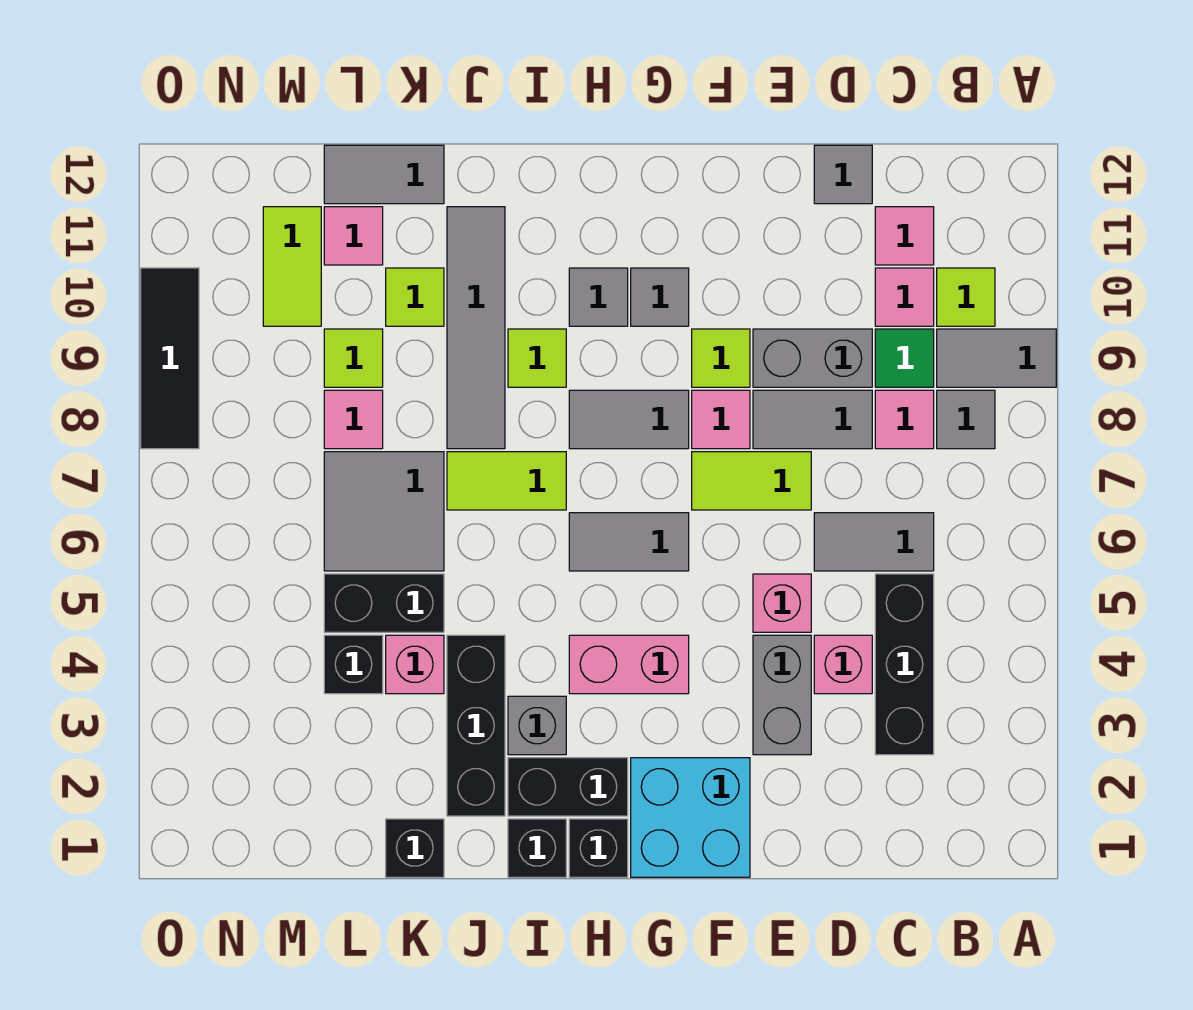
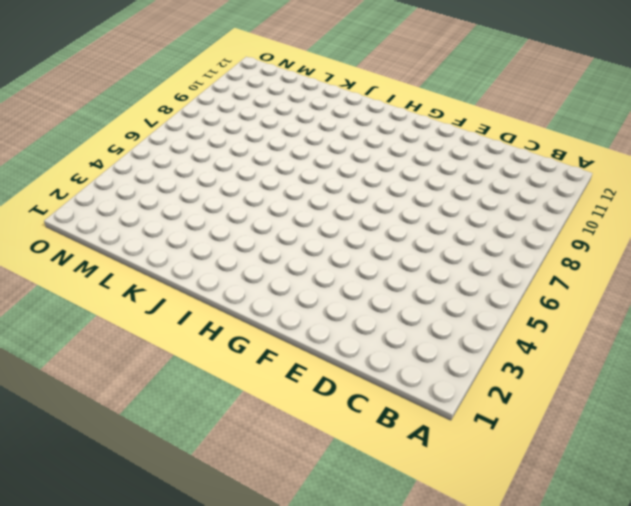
none -> grey 1x2 tile [937,329,1056,387]
none -> grey 1x1 tile [937,390,995,449]
none -> lime 1x1 tile [937,268,995,326]
none -> black 1x3 brick [875,574,934,755]

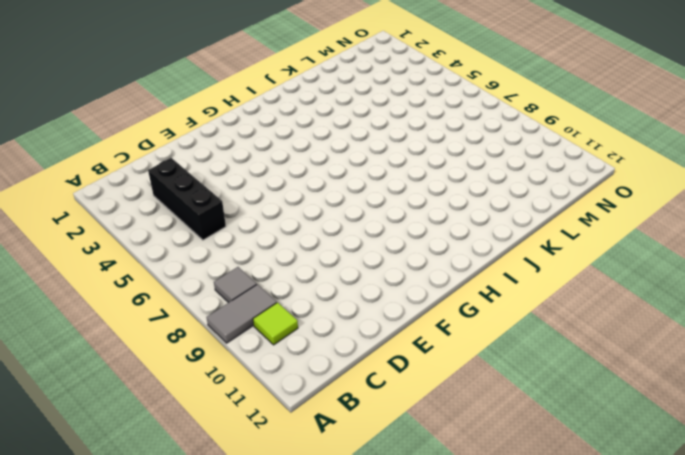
none -> grey 1x2 tile [814,513,934,571]
none -> pink 1x1 tile [875,390,934,449]
none -> green 1x1 tile [875,329,934,387]
none -> pink 1x1 tile [875,268,934,326]

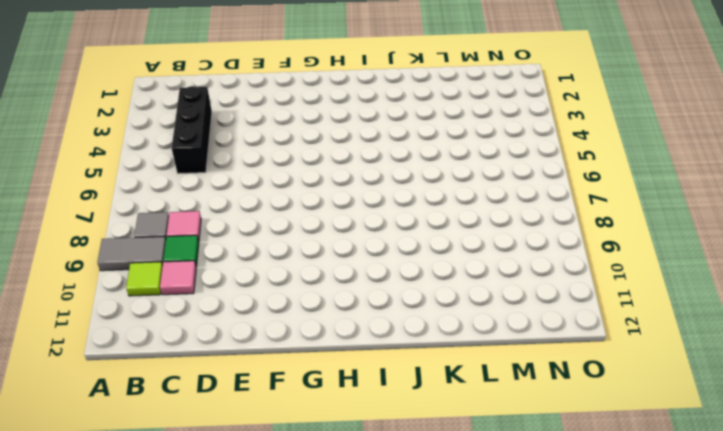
none -> grey 1x2 tile [814,513,934,571]
none -> pink 1x1 tile [875,207,934,265]
none -> pink 1x1 brick [814,635,872,694]
none -> grey 1x2 tile [753,390,872,449]

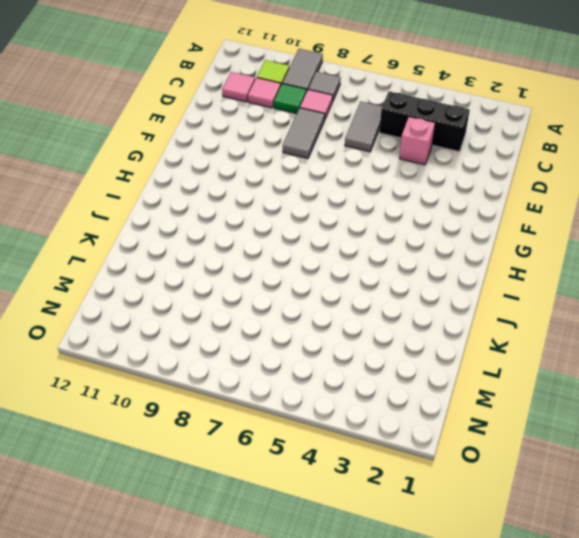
none -> grey 1x2 brick [753,329,872,387]
none -> grey 1x1 tile [814,145,872,204]
none -> grey 1x2 brick [753,635,811,755]
none -> pink 1x1 brick [753,574,811,632]

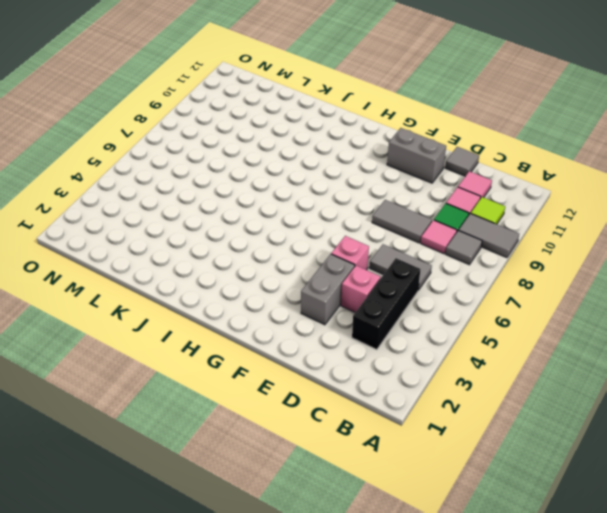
grey 1x2 brick [387,128,446,183] -> grey 1x2 brick moved to [753,329,872,387]
none -> lime 1x2 tile [692,452,811,510]
none -> cyan 2x2 brick [631,758,750,877]
none -> pink 1x1 tile [692,390,750,449]
none -> lime 1x1 tile [692,329,750,387]

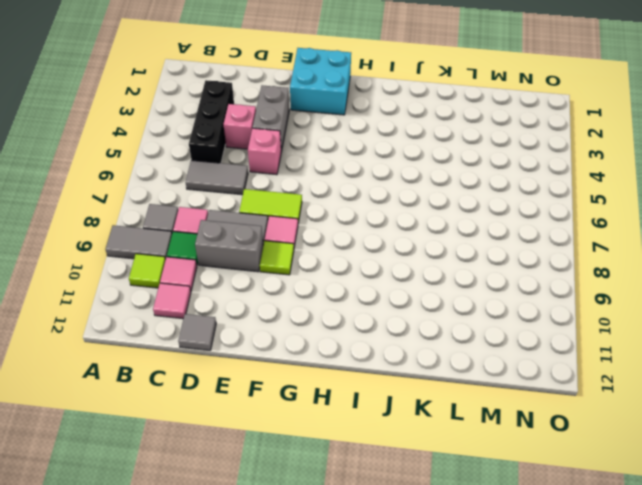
none -> pink 1x2 brick [569,635,689,694]
none -> grey 1x2 tile [569,513,689,571]
none -> grey 1x2 tile [569,390,689,449]
none -> grey 1x1 tile [631,268,689,326]

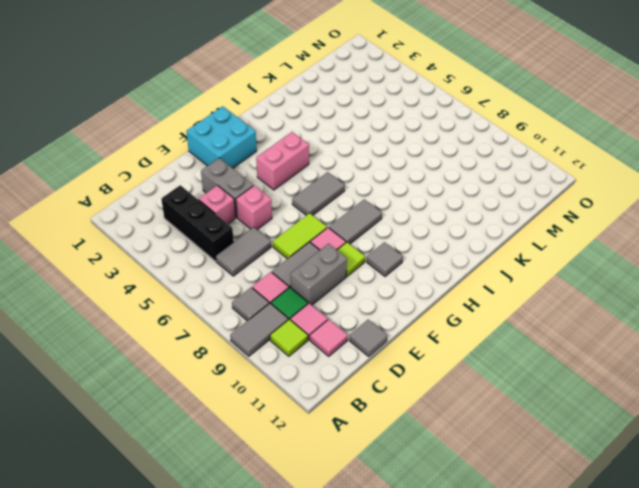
none -> black 1x1 brick [569,819,628,877]
none -> black 1x2 brick [508,758,628,816]
none -> grey 1x1 tile [569,268,628,326]
none -> black 1x1 brick [508,819,566,877]

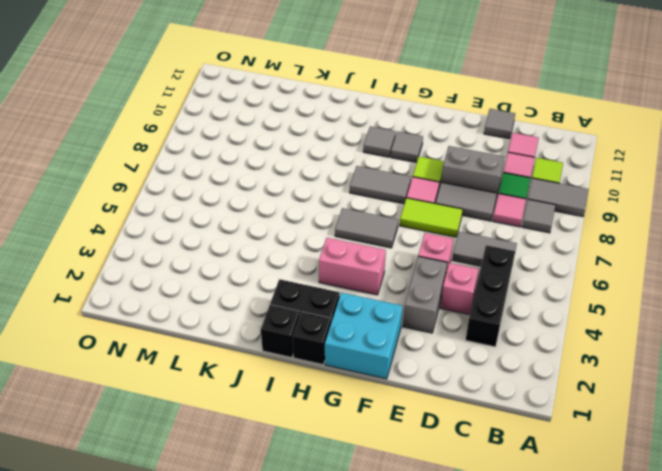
none -> grey 1x1 brick [508,696,566,755]
none -> lime 1x2 tile [447,452,566,510]
none -> lime 1x1 tile [508,329,566,387]
none -> black 1x3 brick [447,635,505,816]

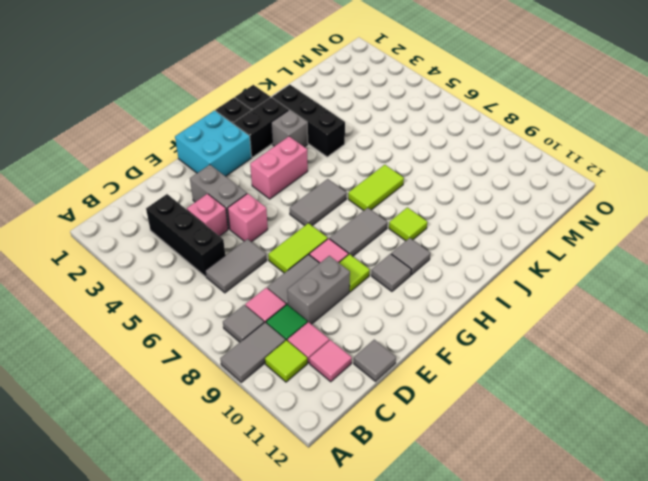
none -> grey 1x4 tile [447,207,505,449]
none -> black 1x1 brick [386,819,444,877]
none -> pink 1x1 brick [386,635,444,694]
none -> black 1x2 brick [324,574,444,632]

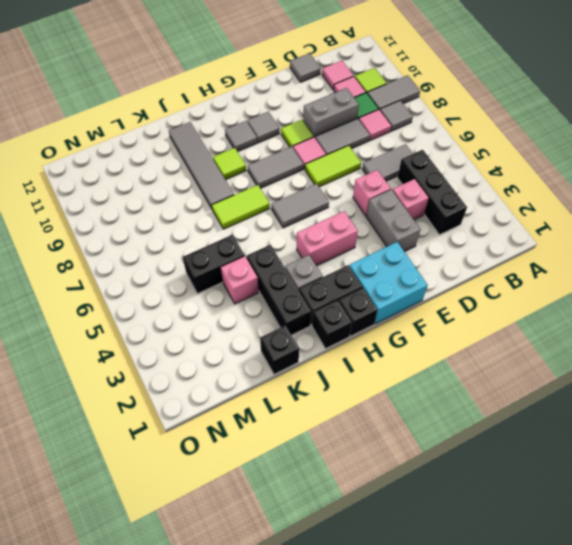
none -> grey 2x2 tile [324,452,444,571]
none -> lime 1x1 tile [386,268,444,326]
none -> grey 1x2 tile [324,145,444,204]
none -> black 1x1 brick [324,635,383,694]

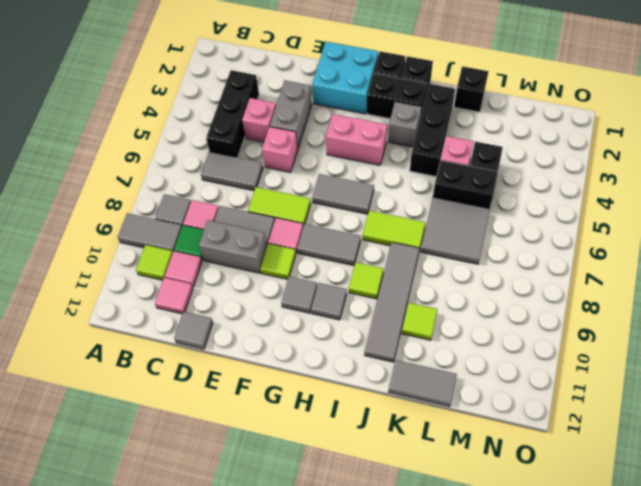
none -> pink 1x1 tile [324,390,383,449]
none -> lime 1x1 tile [324,329,383,387]
none -> pink 1x1 tile [324,207,383,265]
none -> lime 1x2 tile [263,207,321,326]

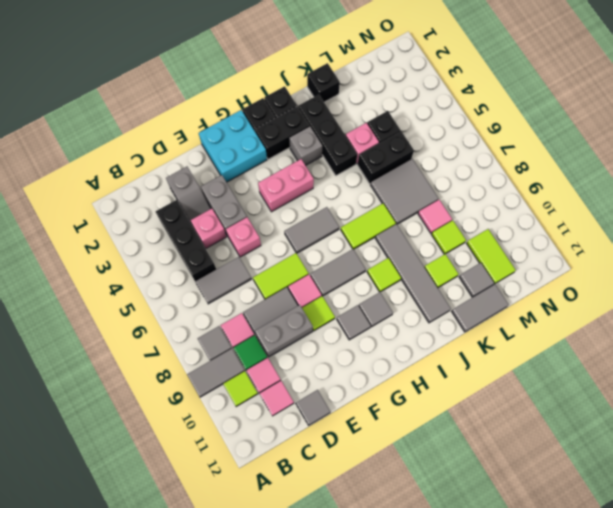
grey 1x2 slope [166,167,211,224] -> none
grey 1x1 tile [459,263,494,297] -> pink 1x1 tile [324,207,383,265]
none -> black 1x3 tile [141,268,199,449]

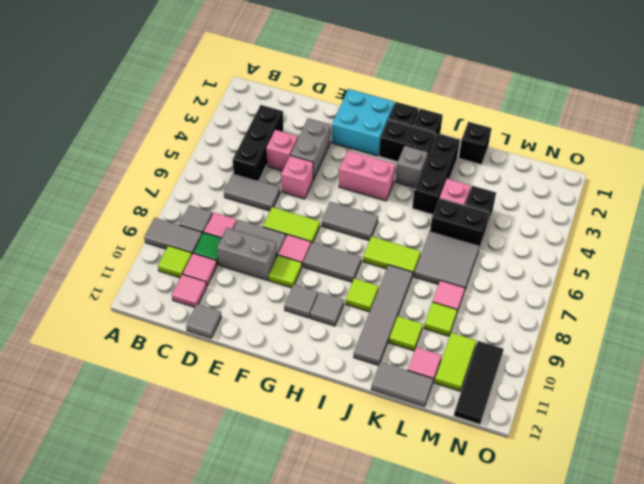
black 1x3 tile [454,341,504,424] -> black 1x3 tile moved to [141,268,199,449]

